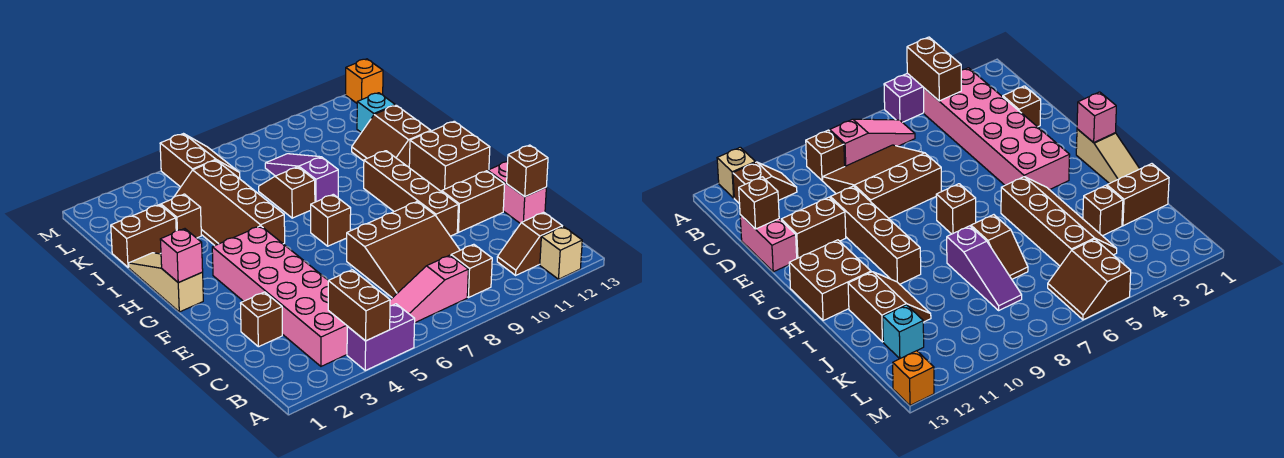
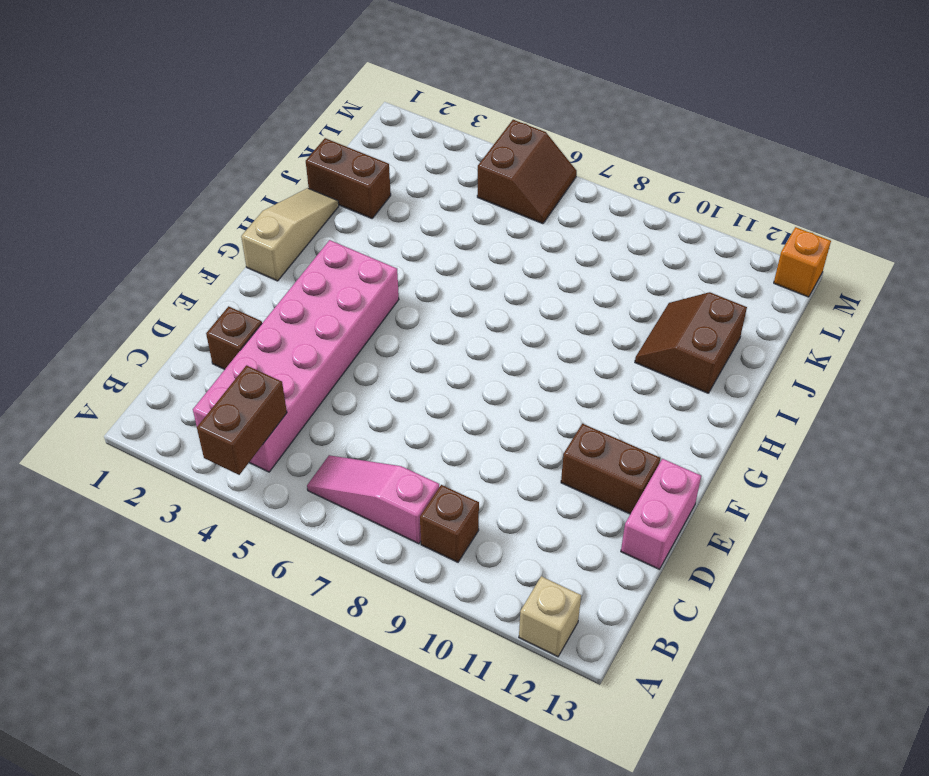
none -> purple 1x2 brick [347,304,415,371]
none -> brown 1x2 slope [497,212,562,275]
none -> brown 3x3 slope [347,202,460,298]

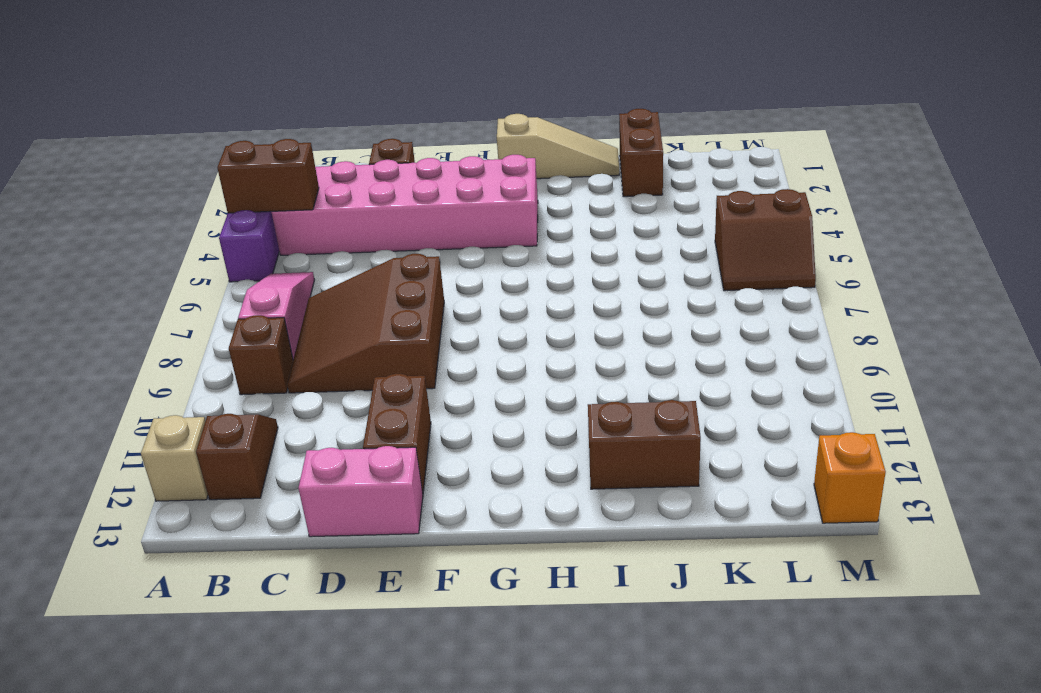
none -> brown 1x4 brick [364,151,458,236]
none -> brown 1x1 brick [311,194,351,246]
none -> brown 2x2 brick [409,121,490,192]

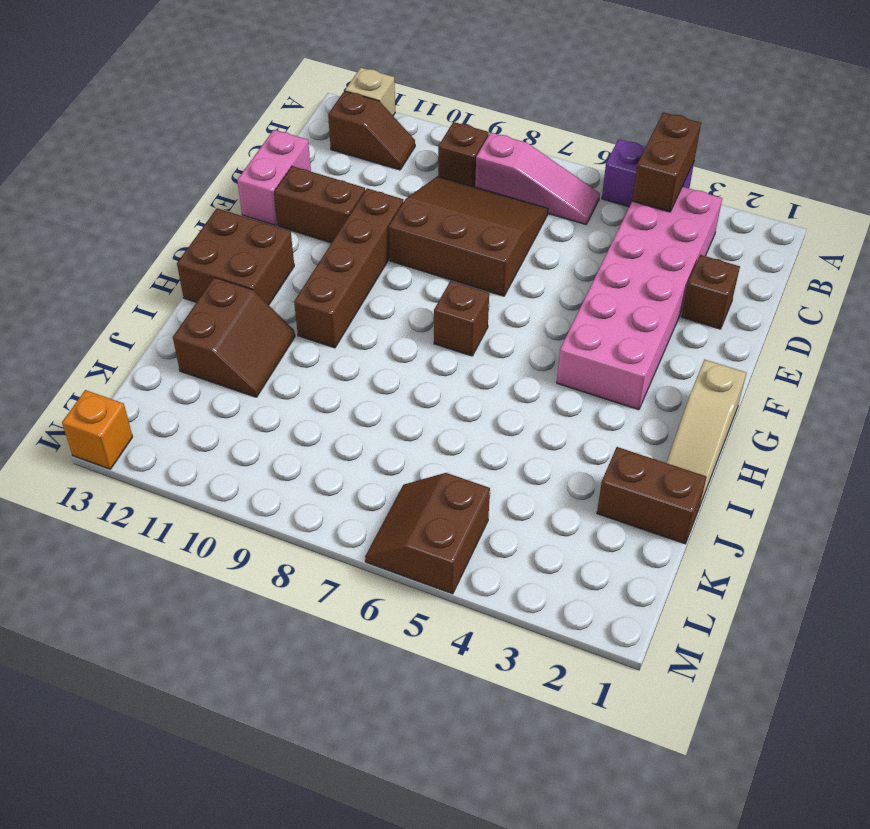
none -> brown 2x4 slope [174,160,285,245]
none -> brown 1x2 slope [259,167,315,218]
none -> purple 1x3 slope [265,154,338,202]

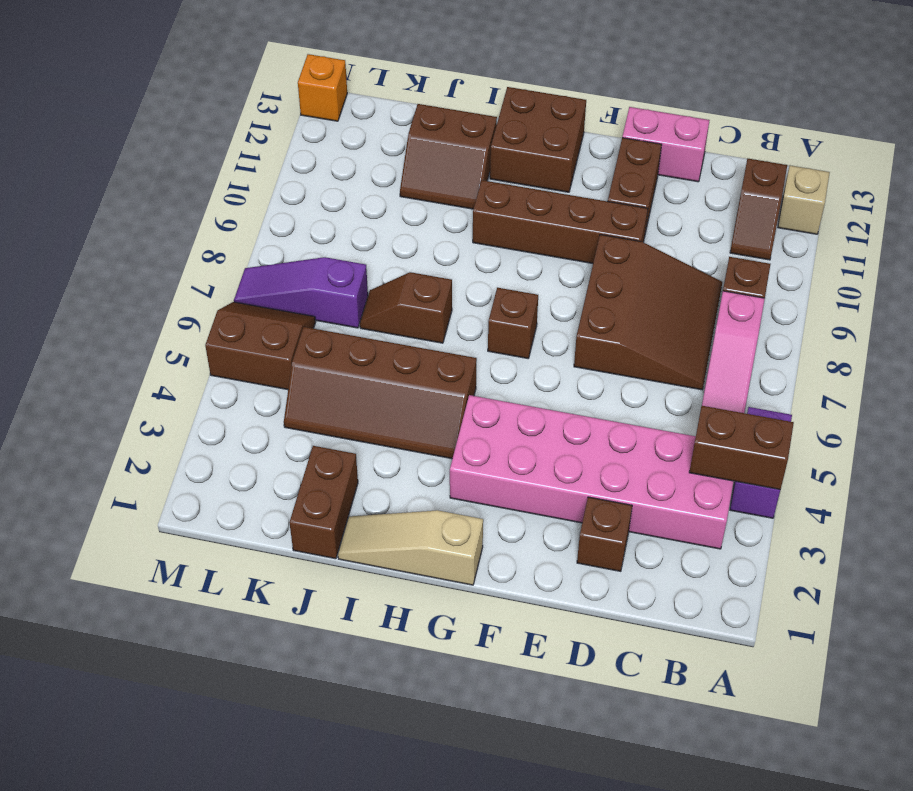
purple 1x3 slope [234,257,368,328] -> purple 1x3 slope moved to [265,154,338,202]
none -> brown 1x1 brick [161,194,201,238]
none -> cyan 1x1 brick [357,93,395,133]
none -> brown 1x1 brick [507,145,548,197]

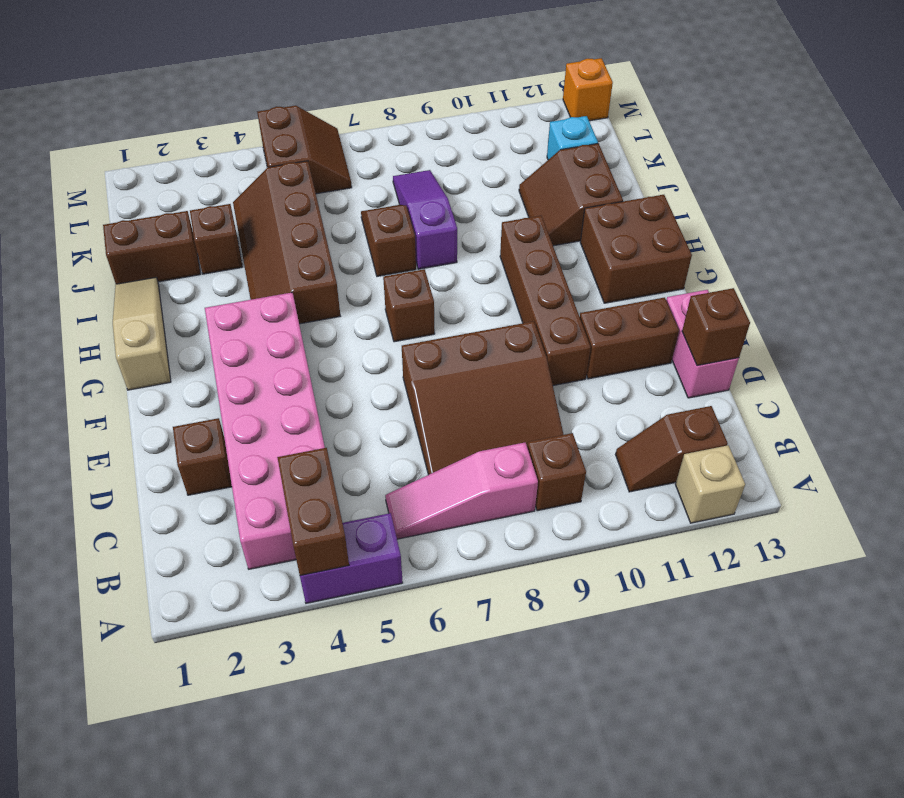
none -> pink 1x1 brick [160,229,203,283]

